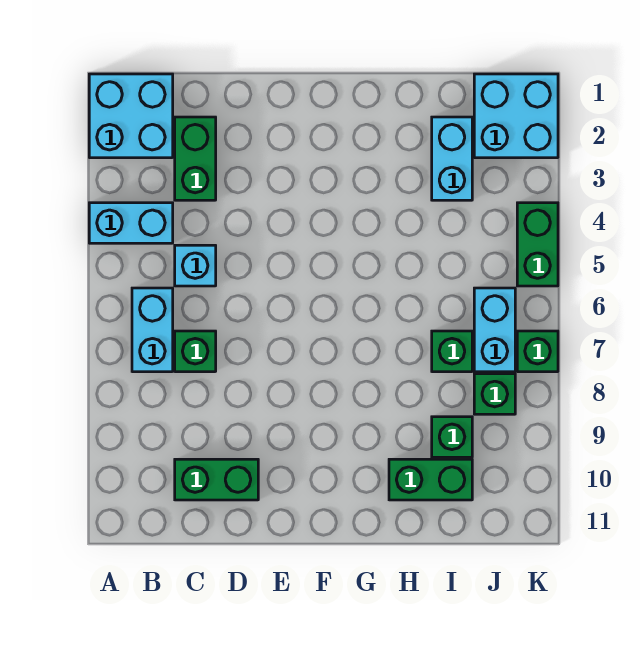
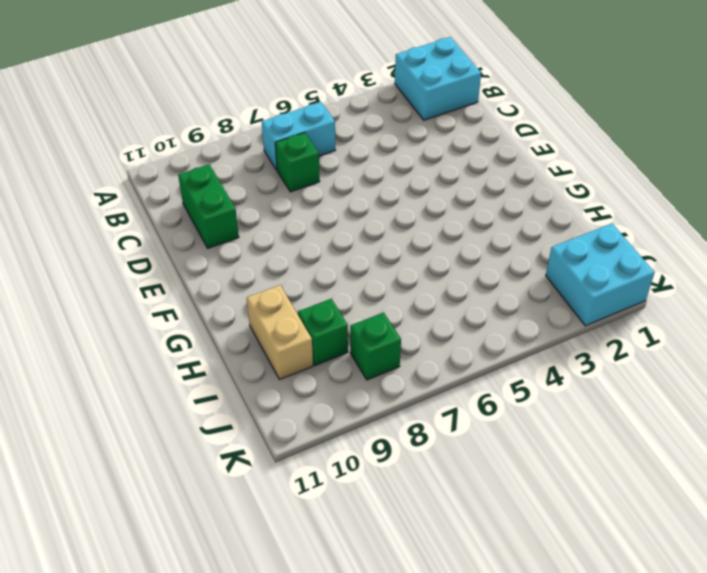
tan 1x2 brick [247,285,313,380] -> green 1x2 brick [389,459,472,500]
none -> cyan 1x2 brick [89,203,173,243]
none -> green 1x2 brick [175,117,216,200]
none -> cyan 1x1 brick [175,245,216,286]

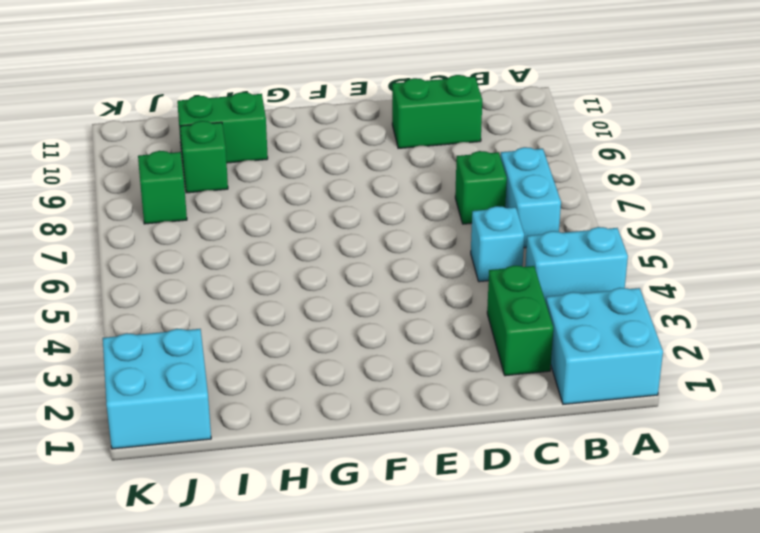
none -> cyan 1x2 brick [432,117,472,200]
none -> green 1x1 brick [432,331,472,372]
none -> cyan 1x2 brick [474,288,515,372]

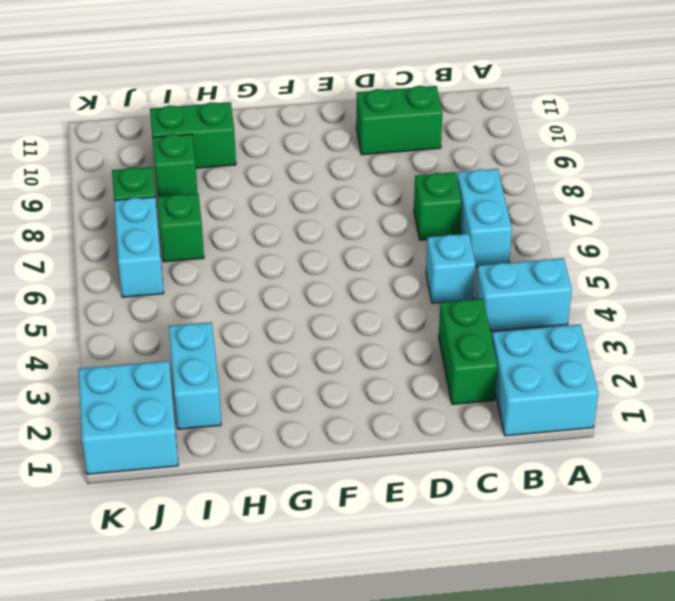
none -> green 1x2 brick [517,203,558,286]
none -> green 1x1 brick [517,331,558,372]

